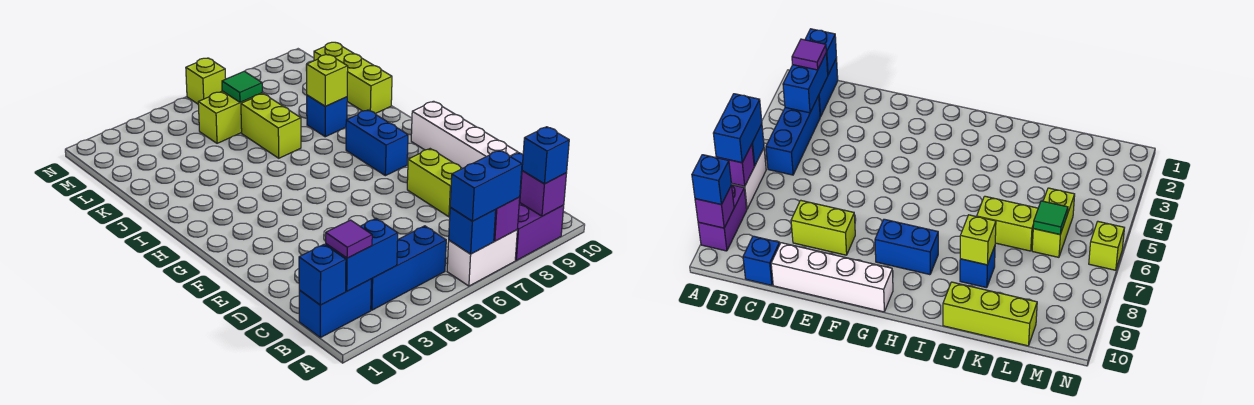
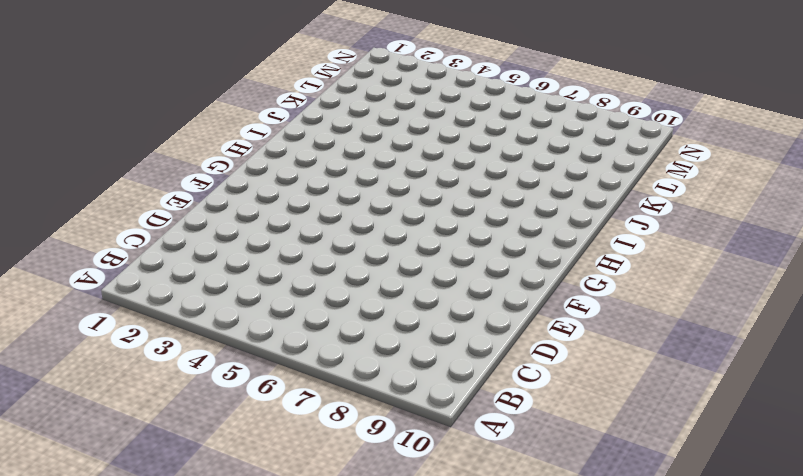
none -> white 1x2 brick [447,230,517,286]
none -> purple 1x2 brick [515,203,564,260]
none -> blue 1x2 brick [299,279,371,338]

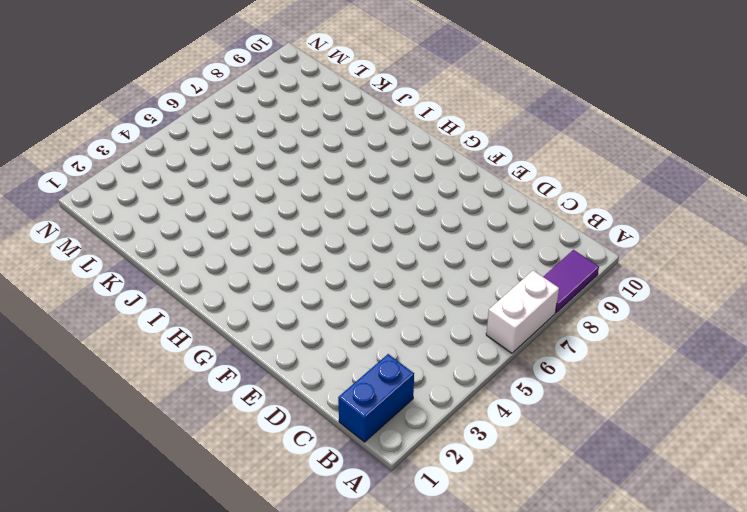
purple 1x2 tile [543,250,599,313] -> purple 1x2 brick [515,203,564,260]
none -> blue 1x3 brick [371,226,446,310]
none -> blue 1x1 brick [743,236,780,285]
none -> lime 1x2 brick [407,149,462,217]

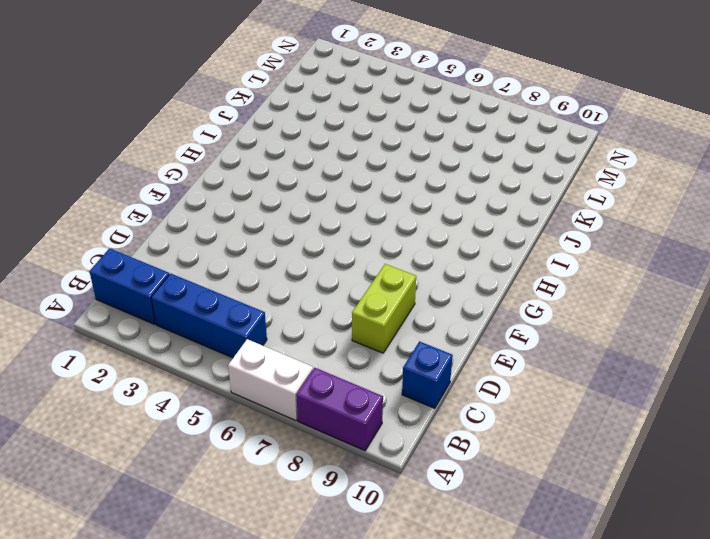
none -> white 1x4 brick [411,101,518,169]
none -> blue 1x2 brick [346,110,408,176]
none -> lime 1x2 brick [241,94,301,158]

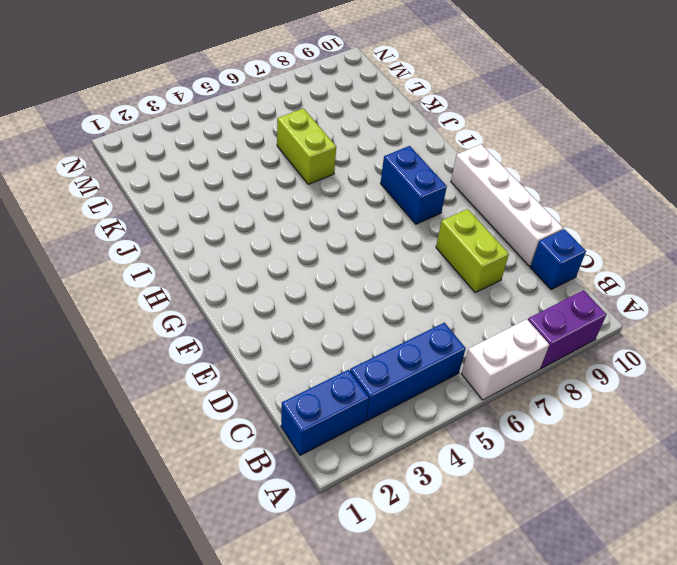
none -> blue 1x1 brick [307,95,347,137]
none -> lime 1x3 brick [314,42,392,114]
none -> lime 1x2 brick [198,91,262,143]

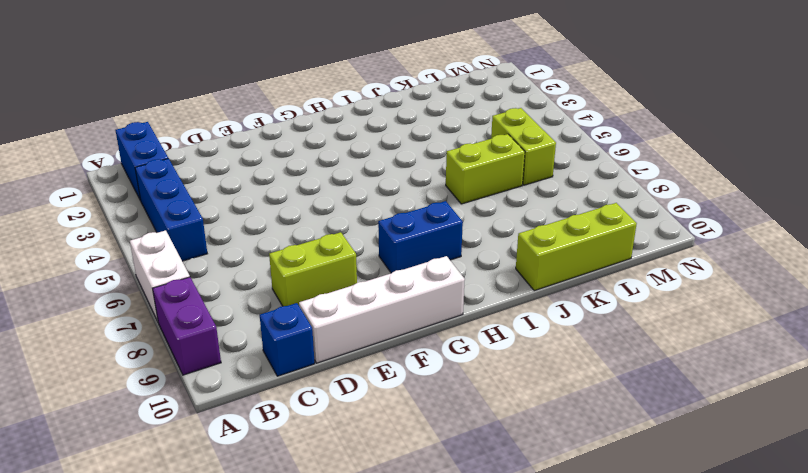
none -> blue 1x1 brick [307,95,347,137]
none -> lime 1x1 brick [186,58,226,104]
none -> blue 1x1 brick [449,207,496,254]

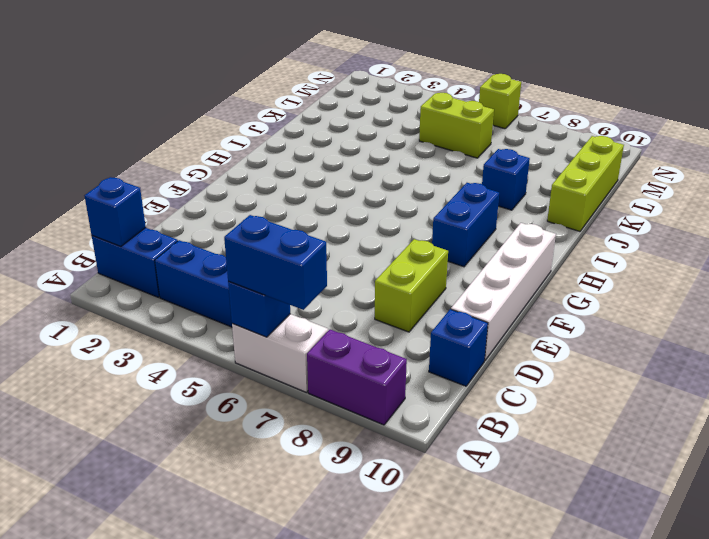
none -> lime 1x2 brick [241,94,301,158]
none -> purple 1x1 brick [494,197,520,241]
none -> purple 1x1 brick [520,171,567,216]

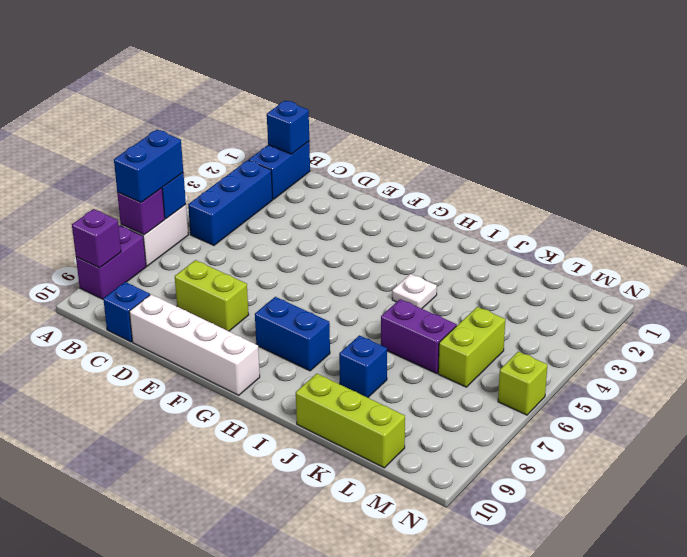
white 1x1 plate [392,274,437,309] -> none
purple 1x2 brick [381,299,457,374] -> lime 1x2 brick [241,94,301,158]
none -> blue 1x2 brick [326,218,398,291]
none -> lime 1x1 brick [306,54,348,106]
none -> green 1x1 tile [222,71,262,102]

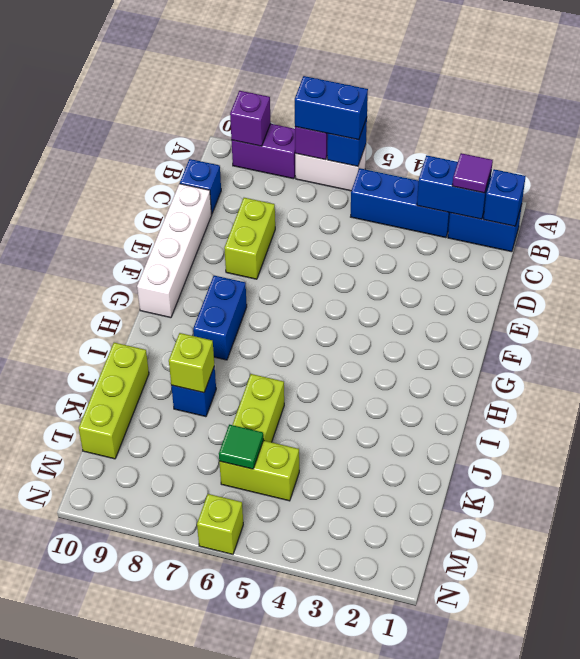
none -> blue 1x1 brick [522,127,569,184]

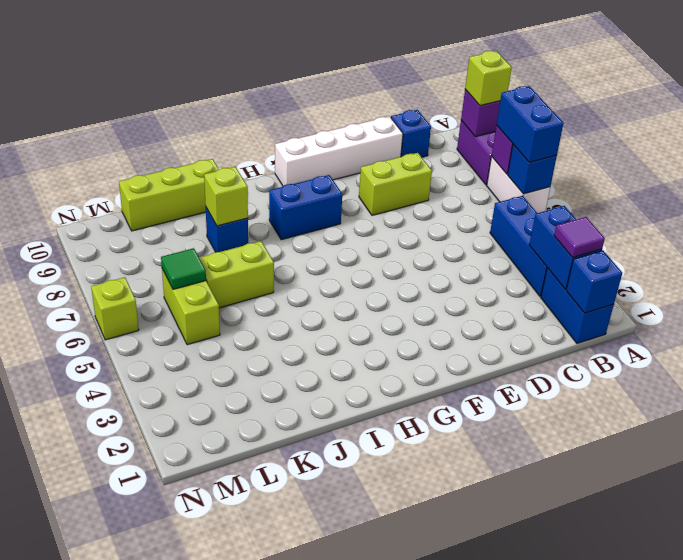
lime 1x1 brick [465,51,512,106] -> blue 1x1 brick [522,127,569,184]

